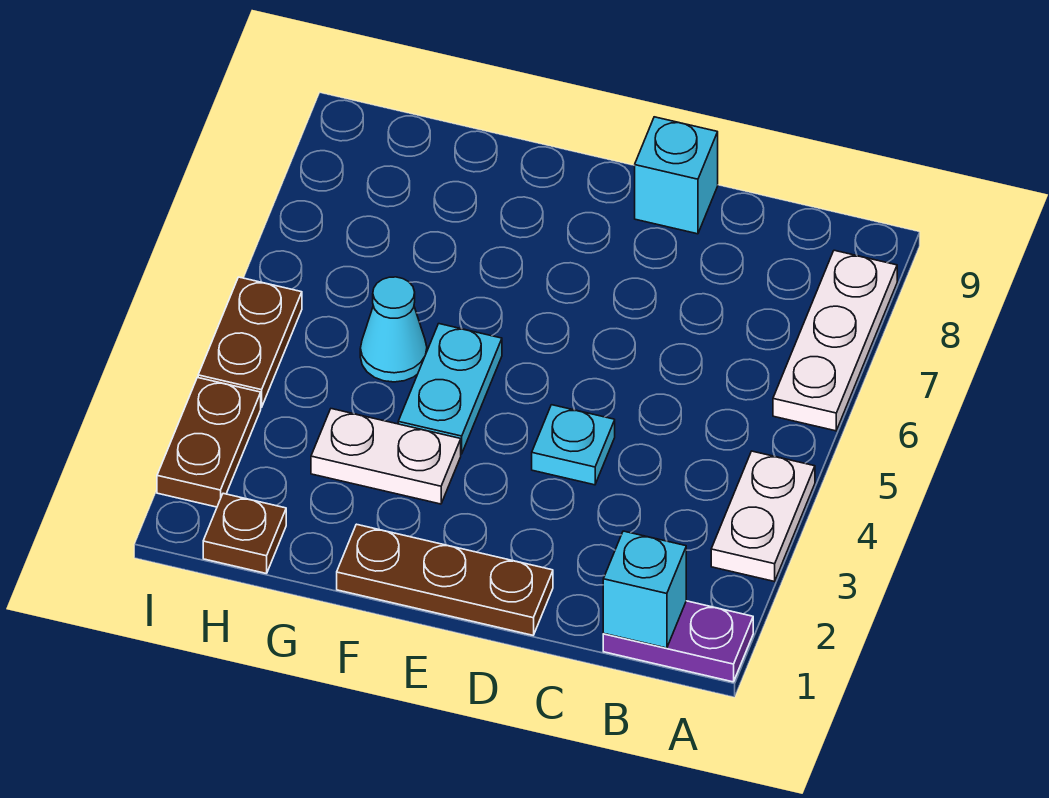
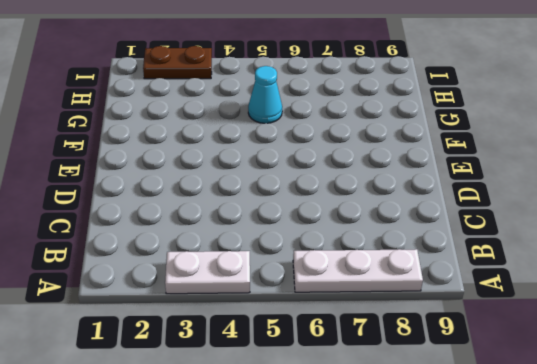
none -> purple 1x2 plate [603,601,753,682]
none -> brown 1x3 plate [337,524,553,635]
none -> cyan 1x1 plate [532,405,615,485]

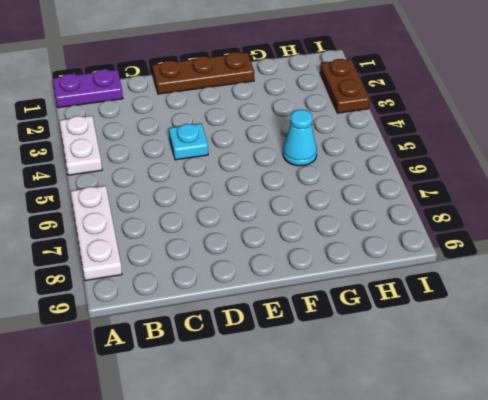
none -> cyan 1x1 brick [635,117,718,234]
none -> white 1x2 plate [311,409,461,504]
none -> cyan 1x2 plate [398,324,502,454]

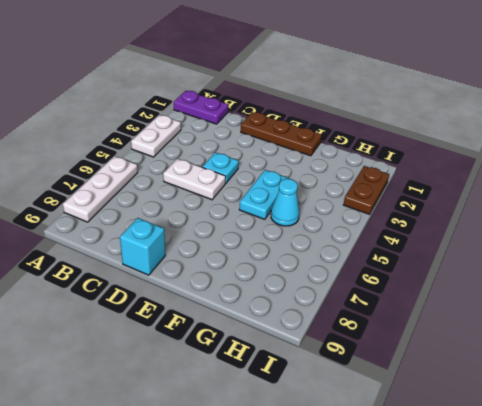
white 1x2 plate [163,159,226,200] -> white 1x2 plate moved to [311,409,461,504]
none -> brown 1x1 plate [203,493,286,574]
none -> brown 1x2 plate [198,277,302,407]
none -> cyan 1x1 brick [603,531,686,648]

